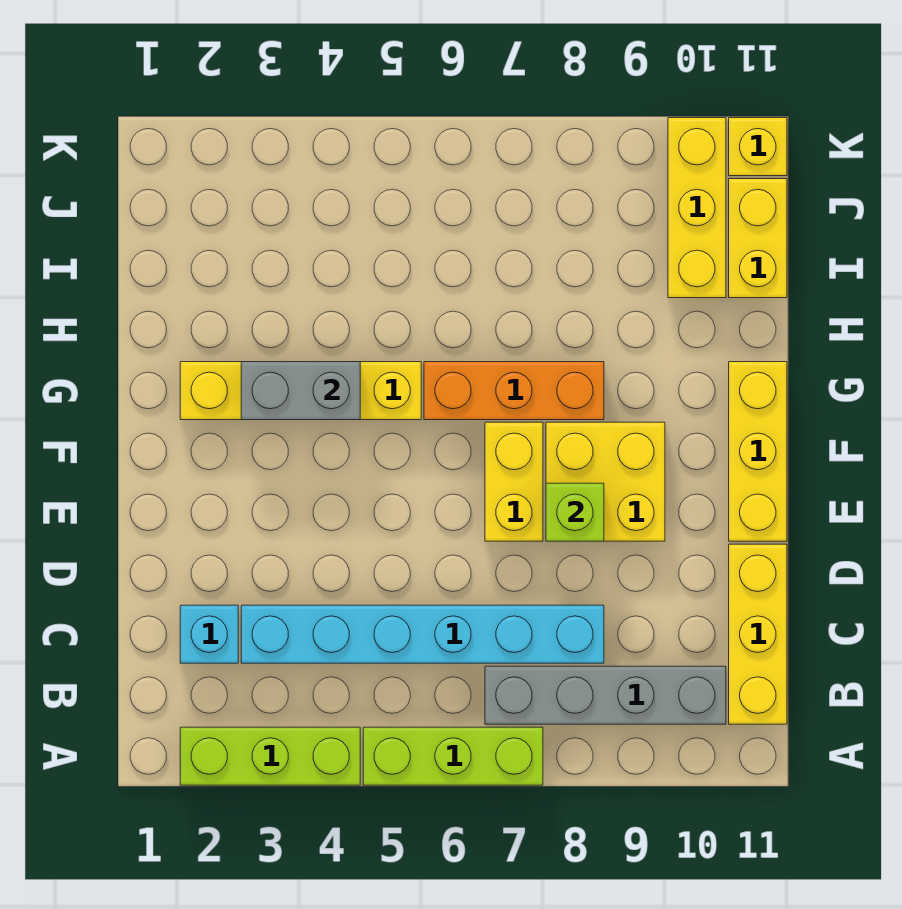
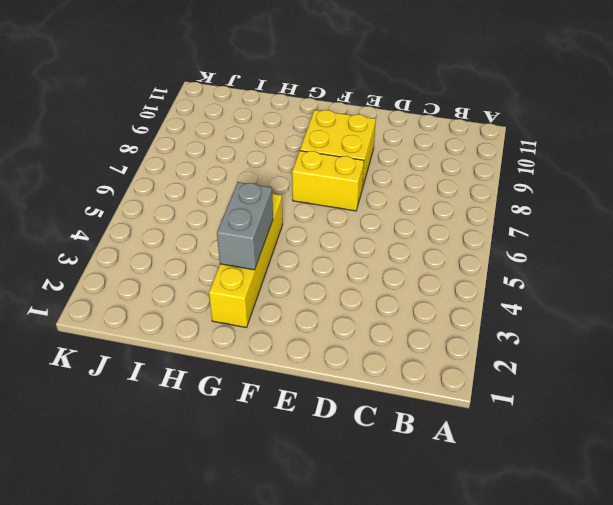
none -> lime 1x3 brick [180,727,360,785]
none -> lime 1x3 brick [363,727,543,785]
none -> grey 1x4 brick [485,666,726,724]

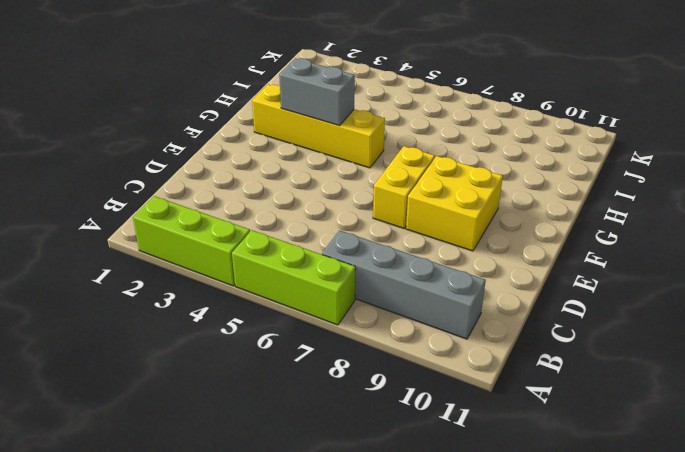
none -> yellow 1x3 brick [729,544,787,724]
none -> cyan 1x1 brick [180,605,238,663]
none -> cyan 1x6 brick [241,605,604,663]

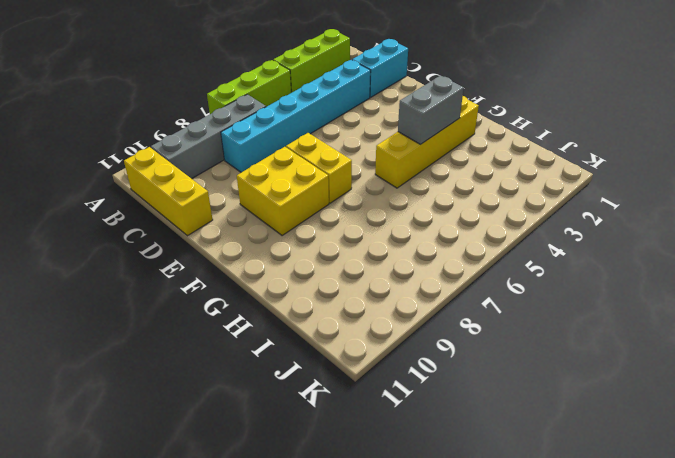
cyan 1x2 brick [352,39,408,97] -> cyan 1x1 brick [180,605,238,663]
none -> yellow 1x3 brick [729,362,787,541]
none -> orange 1x3 brick [424,362,604,420]
none -> yellow 1x3 brick [668,118,726,298]

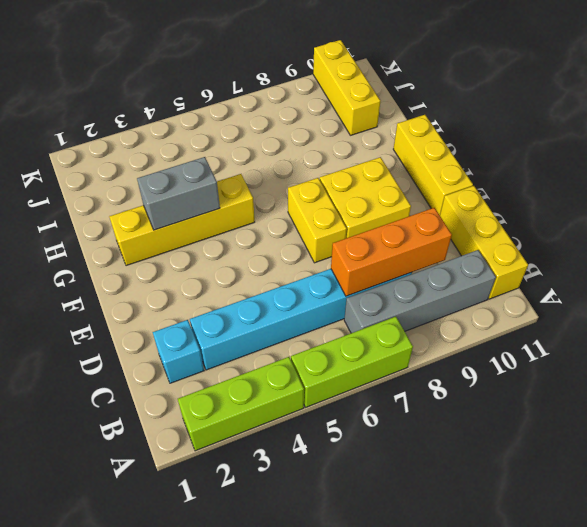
orange 1x3 brick [331,208,452,296] -> orange 1x3 brick moved to [424,362,604,420]
none -> yellow 1x2 brick [729,179,787,298]
none -> yellow 1x1 brick [729,118,787,176]
none -> lime 1x1 brick [546,483,604,541]

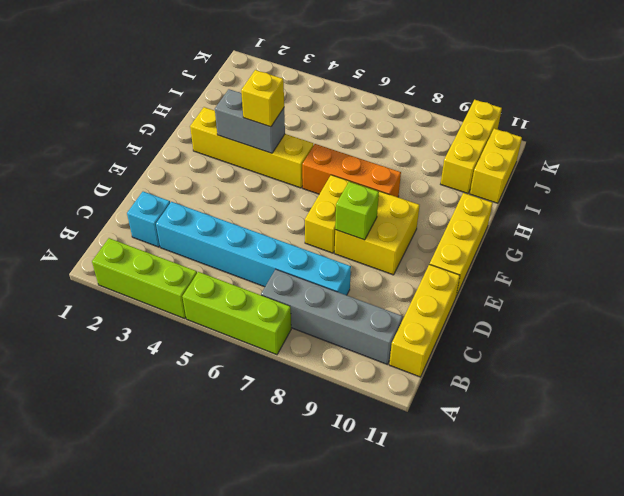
yellow 1x1 brick [241,70,284,127] -> yellow 1x1 brick moved to [729,118,787,176]

